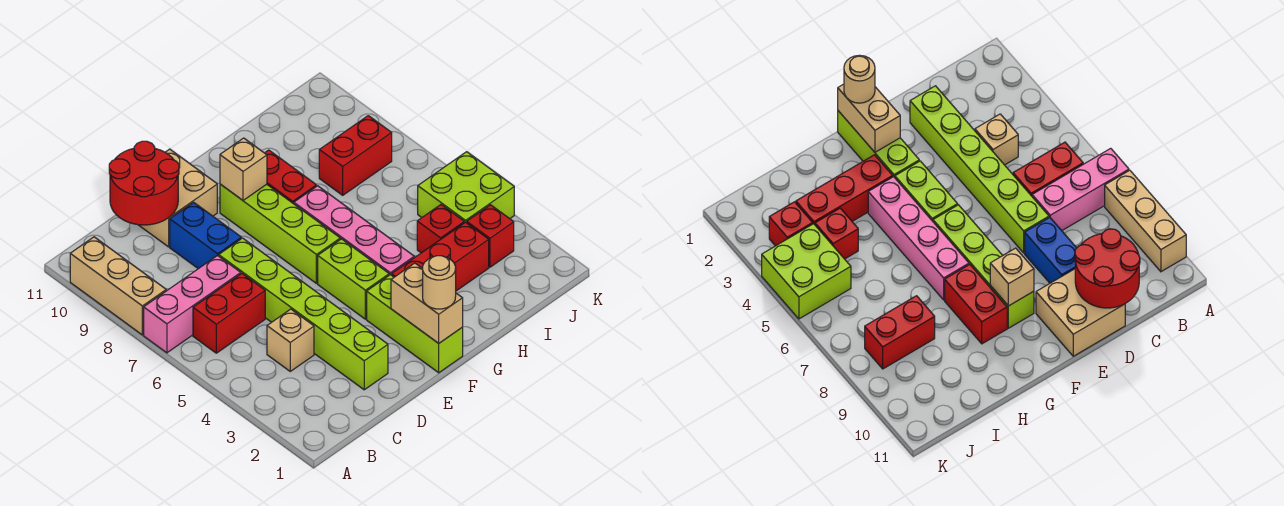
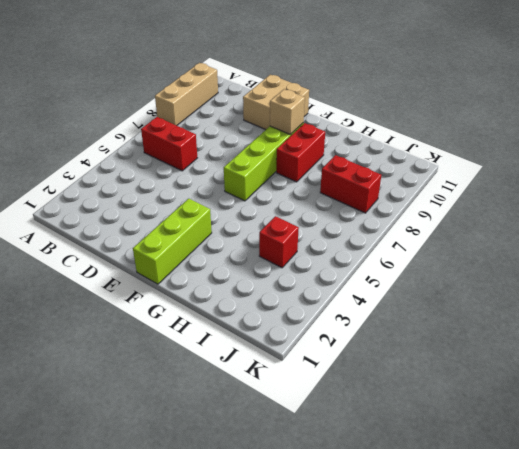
none -> pink 1x3 brick [144,255,241,353]
none -> tan 1x1 brick [267,309,314,371]
none -> lime 1x6 brick [219,238,388,390]

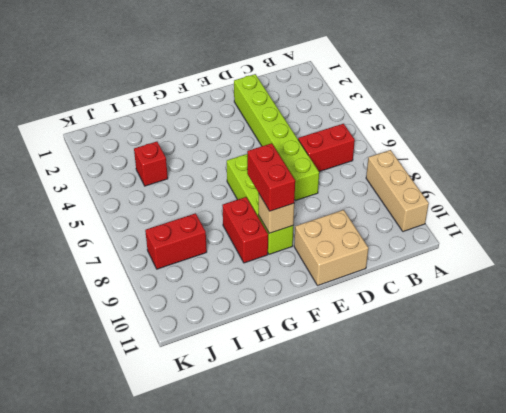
red 1x2 brick [247,143,295,211] -> none
none -> pink 1x3 brick [144,255,241,353]
none -> tan 1x1 brick [267,309,314,371]
none -> blue 1x2 brick [170,202,241,269]

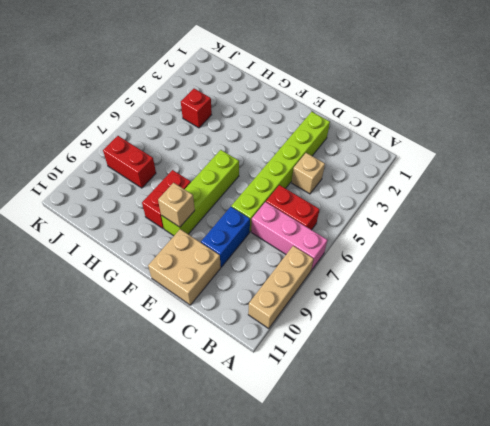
none -> lime 1x3 brick [367,275,463,373]
none -> lime 1x2 brick [318,239,389,319]
none -> red 1x3 brick [392,222,489,291]

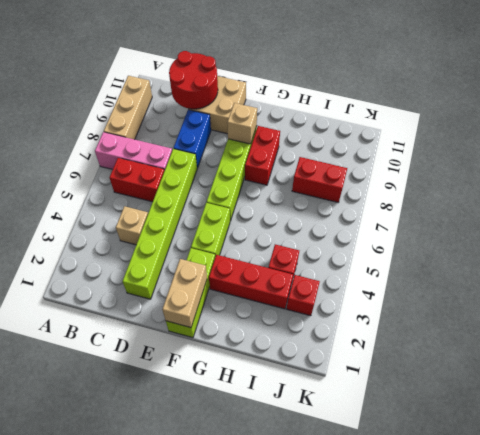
none -> pink 1x4 brick [294,186,414,275]
none -> lime 2x2 brick [418,152,514,223]
none -> tan 1x1 round brick [423,256,456,309]

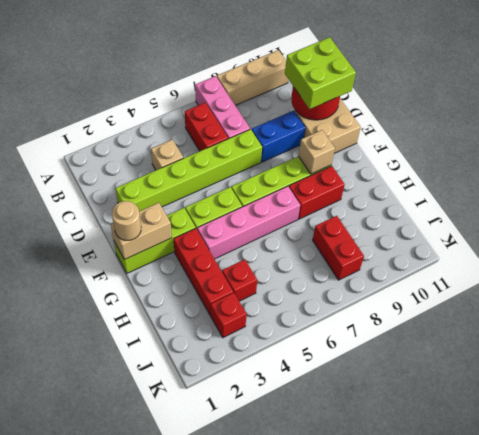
lime 2x2 brick [285,37,356,109] -> lime 2x2 brick moved to [418,152,514,223]

